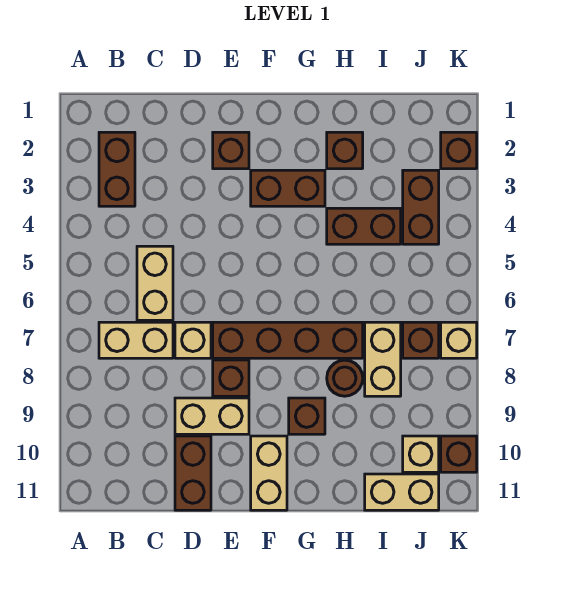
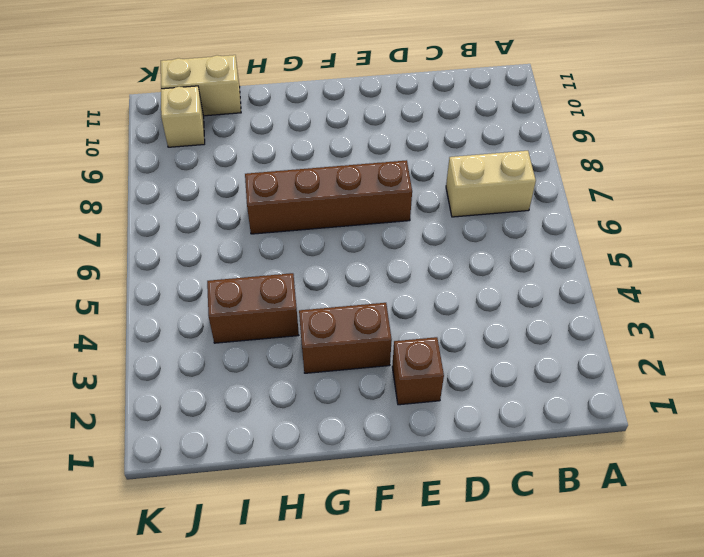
none -> brown 1x2 brick [99,132,135,206]
none -> tan 1x2 brick [137,246,173,320]
none -> tan 1x1 brick [175,322,211,358]

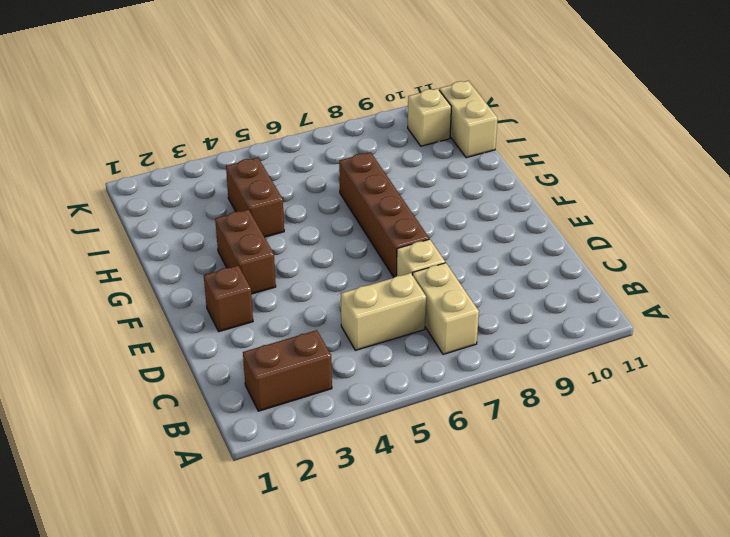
none -> tan 1x2 brick [175,398,249,434]
none -> brown 1x2 brick [175,436,211,510]
none -> brown 1x1 brick [213,360,249,396]

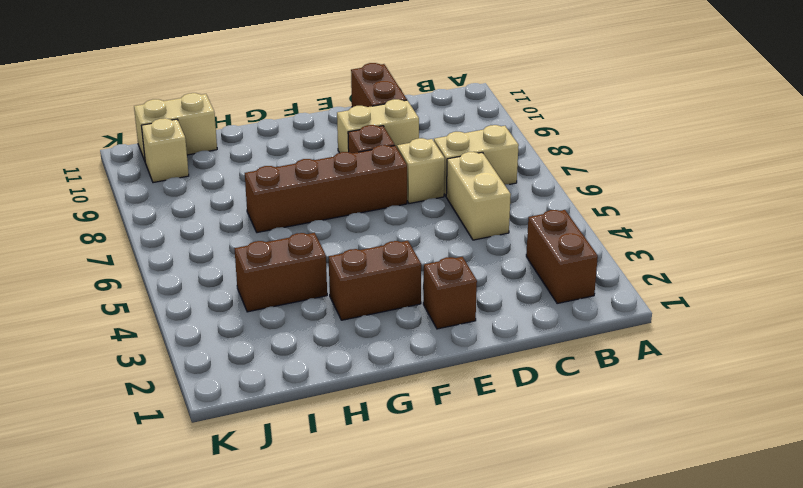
none -> tan 1x2 brick [251,436,287,510]
none -> brown 1x1 brick [289,398,325,434]
none -> brown 1x1 brick [327,132,363,169]

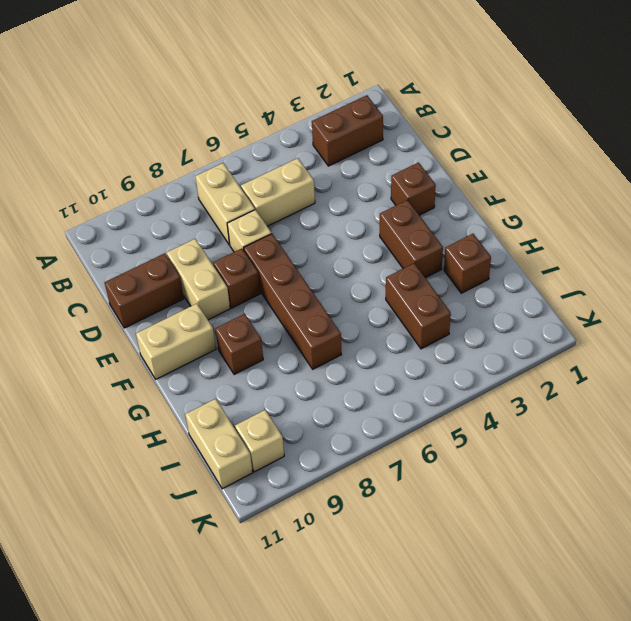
none -> brown 1x1 round brick [327,360,363,396]
none -> tan 1x2 brick [365,322,401,396]
none -> brown 1x2 brick [403,170,439,244]

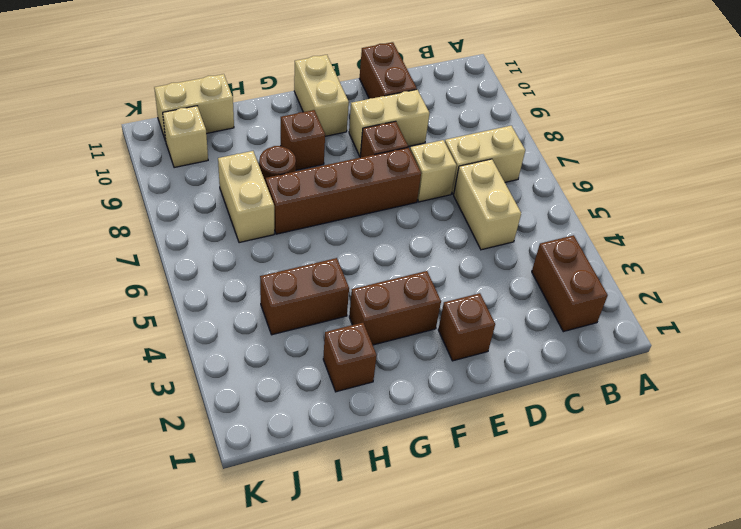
none -> brown 1x2 brick [403,170,439,244]
none -> brown 1x1 brick [403,322,439,358]
none -> brown 1x1 brick [441,132,477,169]

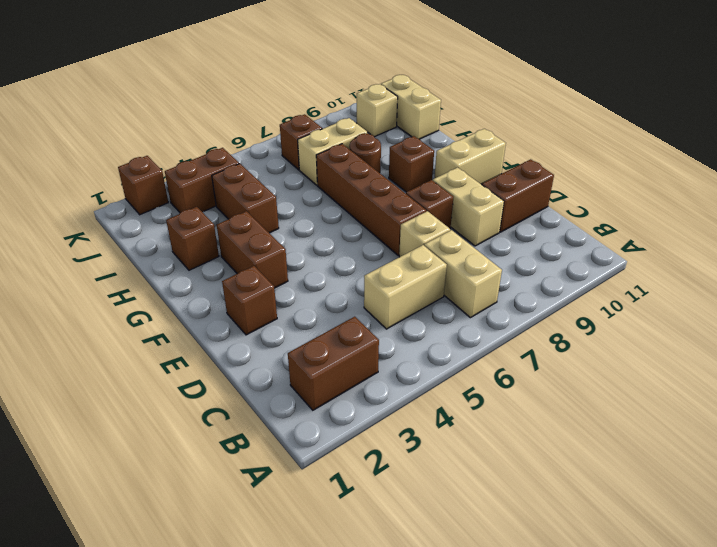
none -> tan 1x1 brick [441,322,477,358]
none -> brown 1x1 brick [441,436,477,472]

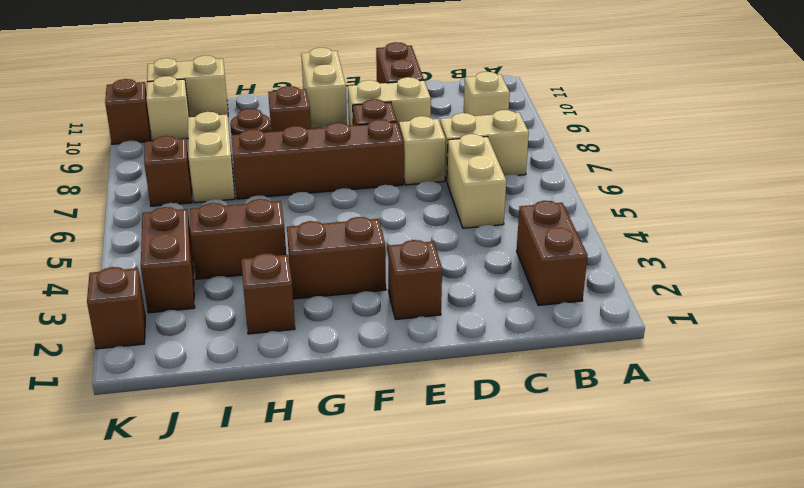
tan 1x1 brick [464,72,510,116] -> tan 1x1 brick moved to [441,322,477,358]

